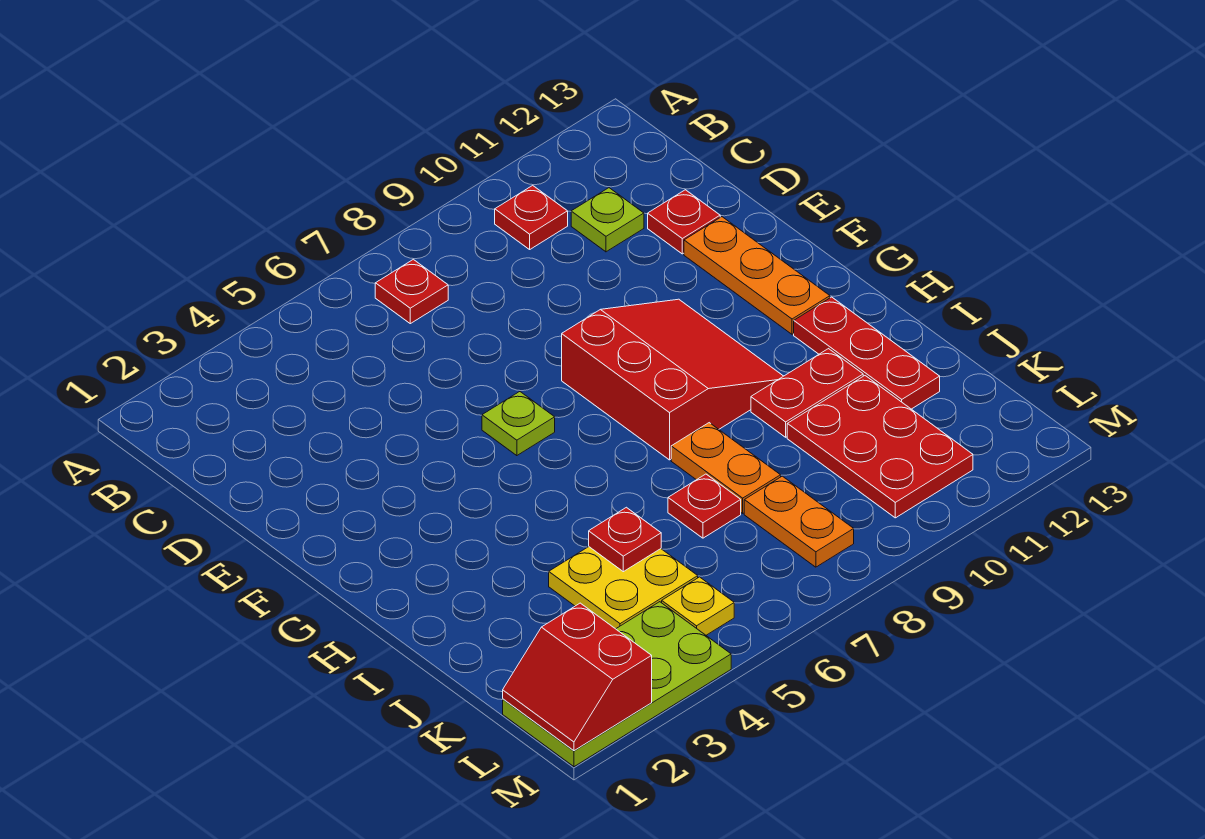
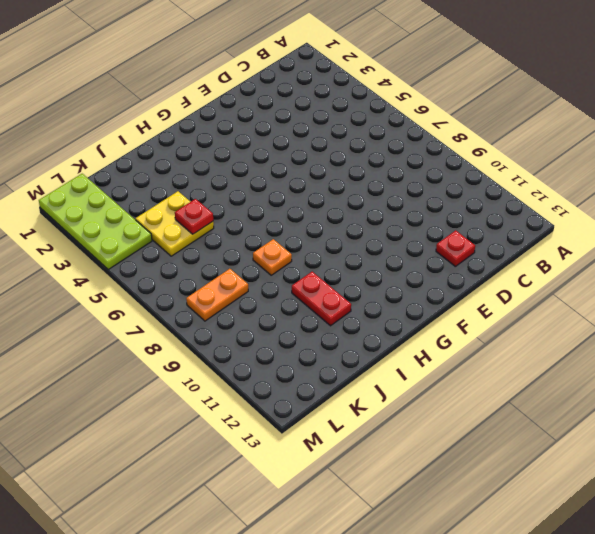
orange 1x1 plate [253,239,292,275] -> orange 1x2 plate [671,423,781,513]
none -> red 1x1 plate [375,259,448,324]
none -> red 1x1 plate [495,185,568,249]
none -> lime 1x1 plate [571,188,644,252]

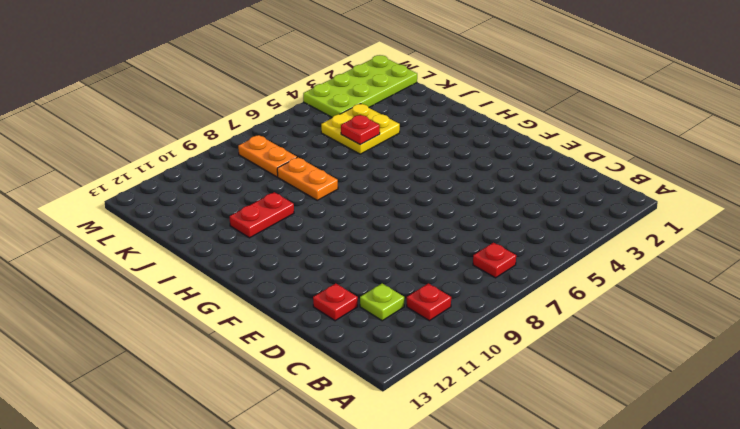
none -> orange 1x3 plate [684,217,830,334]
none -> lime 1x1 plate [482,392,555,456]
none -> red 3x3 slope [562,299,783,460]

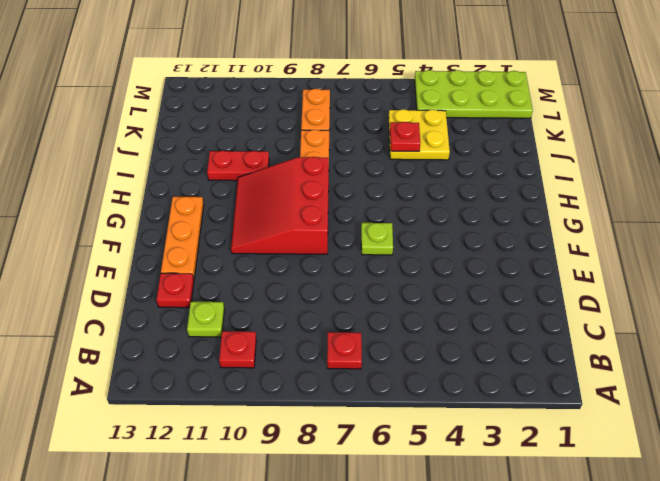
none -> red 1x3 plate [794,297,940,409]
none -> red 1x1 plate [668,474,741,538]
none -> red 2x3 plate [787,376,973,518]

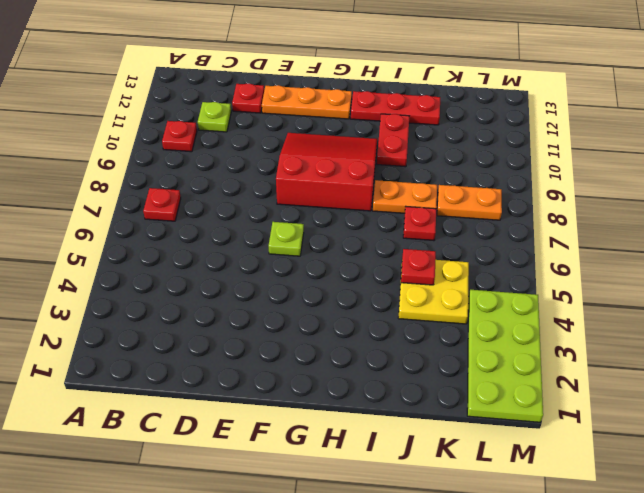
none -> red 2x3 plate [787,376,973,518]
none -> yellow 1x1 plate [662,577,734,635]
none -> red 2x2 slope [503,603,652,751]

